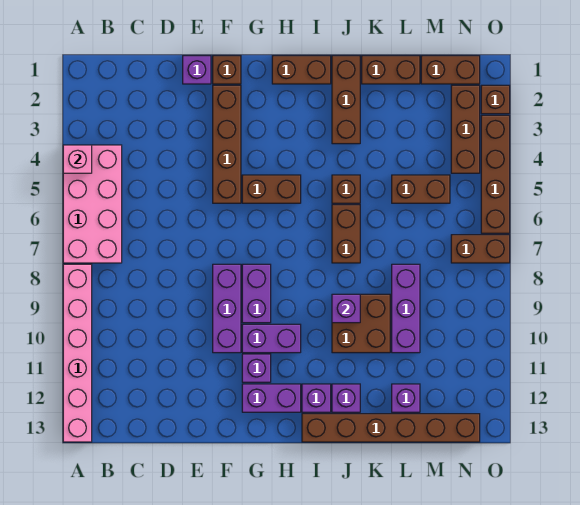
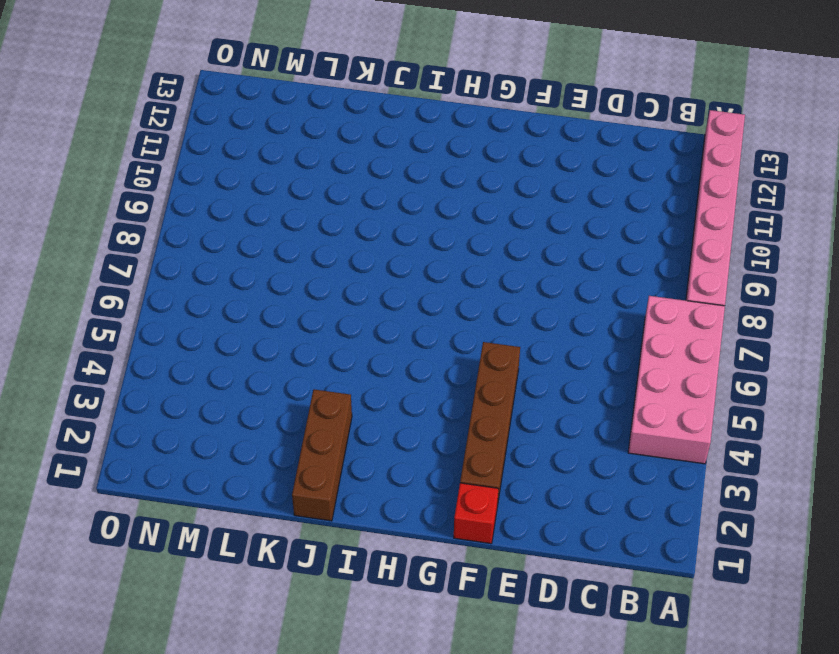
red 1x1 brick [454,483,499,544] -> brown 1x1 brick [213,56,241,84]
none -> purple 1x1 brick [183,56,211,84]
none -> purple 1x3 brick [213,264,241,353]
none -> brown 1x2 brick [242,175,301,203]
none -> purple 1x2 brick [242,264,271,323]

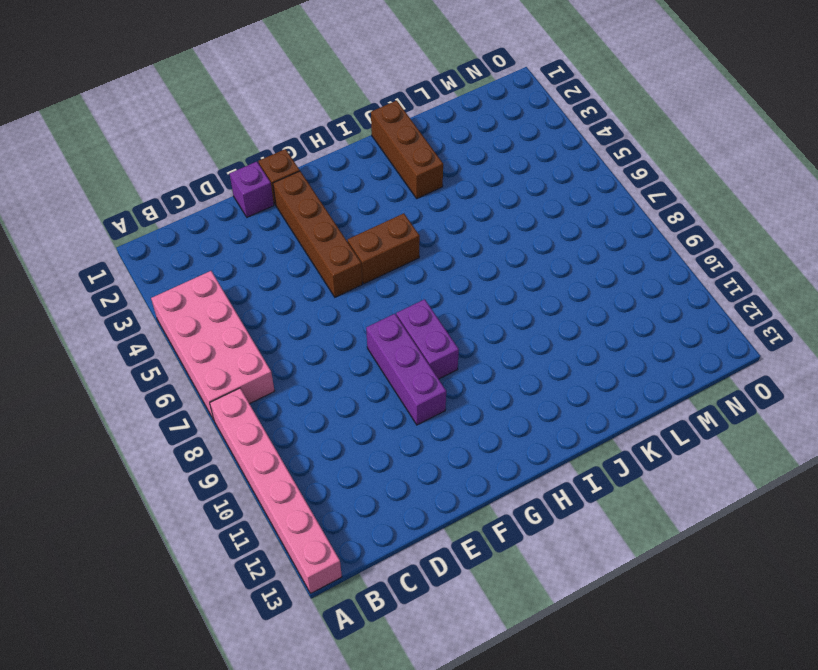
none -> purple 1x2 brick [242,324,301,353]
none -> purple 1x1 brick [242,354,271,382]
none -> purple 1x2 brick [242,384,301,412]
none -> brown 1x2 brick [272,56,331,84]

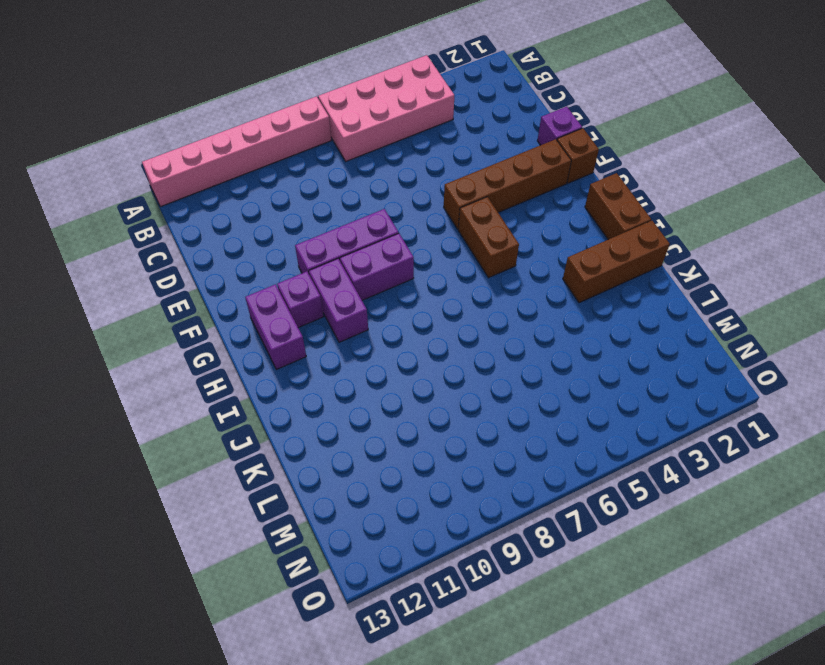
none -> purple 1x1 brick [302,384,331,412]
none -> brown 1x6 brick [302,414,480,442]
none -> brown 1x1 brick [332,175,360,203]
none -> brown 1x2 brick [332,205,360,263]

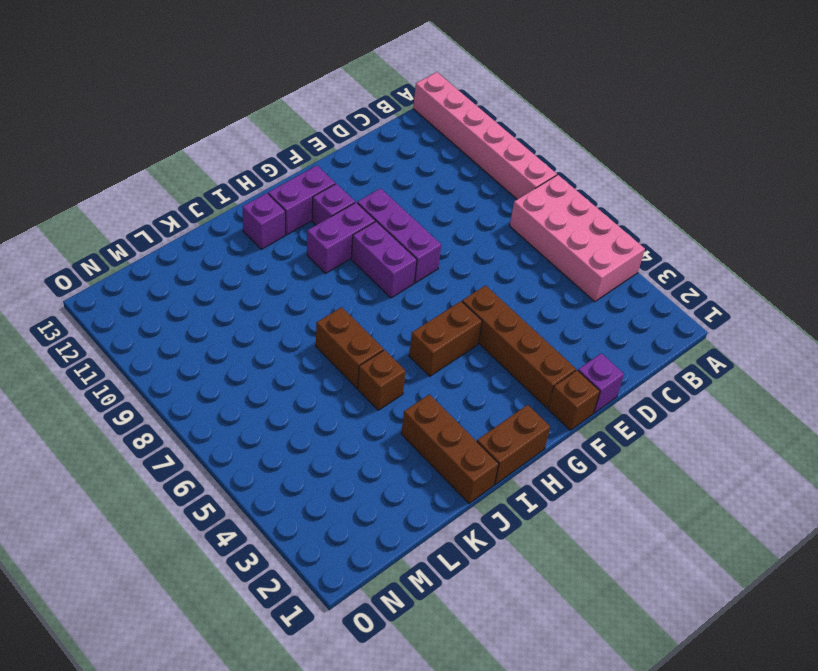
none -> brown 1x6 brick [302,414,480,442]
none -> brown 2x2 brick [332,294,390,353]
none -> purple 1x1 brick [332,384,360,412]
none -> brown 1x2 brick [362,56,420,84]

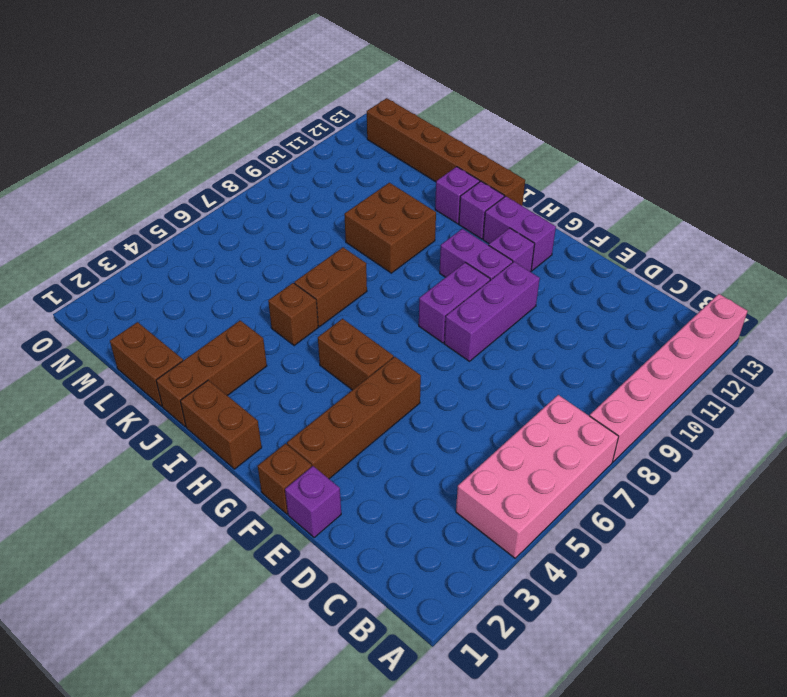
none -> brown 1x2 brick [392,175,450,203]
none -> purple 1x3 brick [392,264,420,353]
none -> purple 1x1 brick [392,384,420,412]
none -> brown 1x2 brick [421,56,480,84]

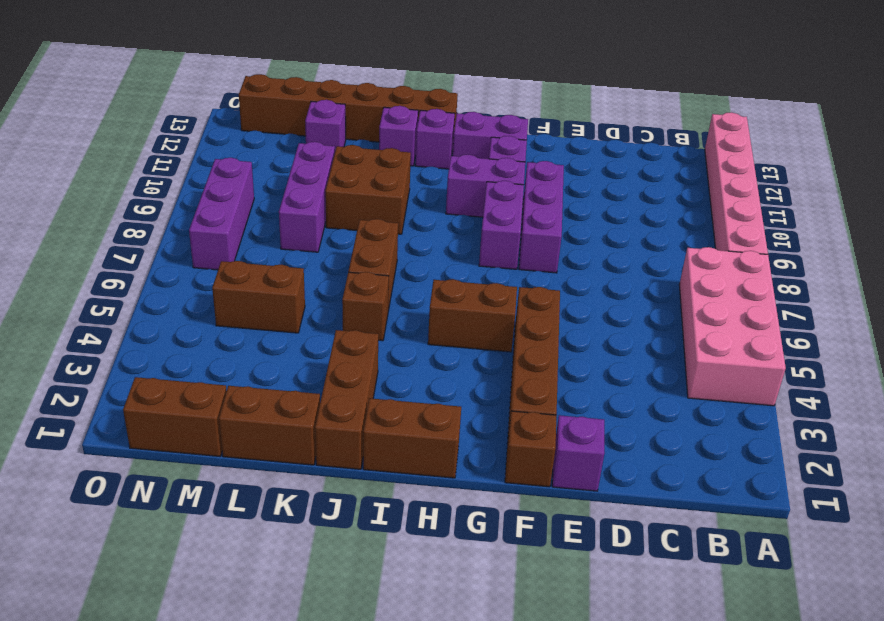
purple 1x3 brick [189,158,254,270] -> brown 1x2 brick [451,235,510,263]
none -> brown 1x3 brick [451,85,480,173]
none -> brown 1x1 brick [481,85,510,114]
none -> brown 1x4 brick [481,115,510,233]
none -> pink 1x1 brick [63,145,92,173]

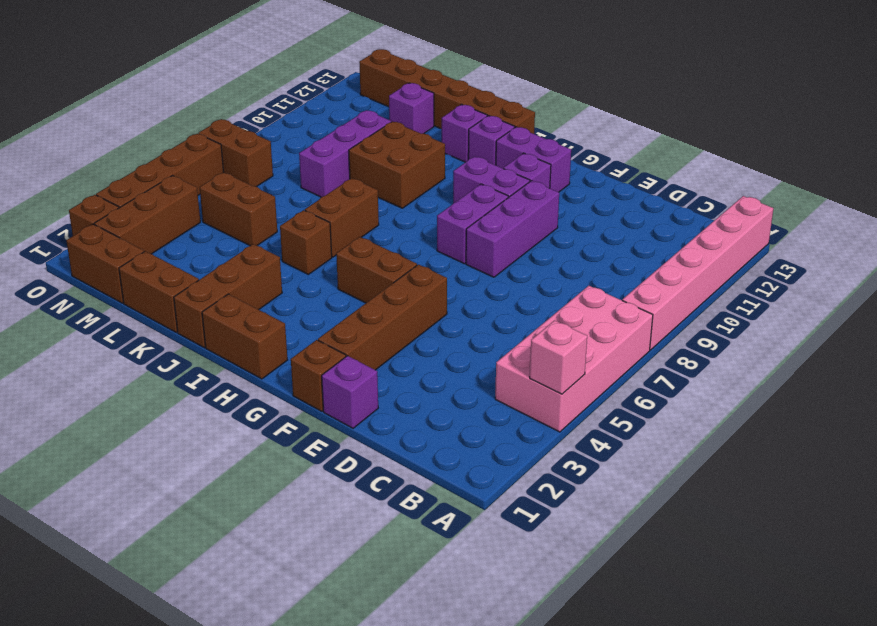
none -> purple 1x1 brick [332,294,360,323]

